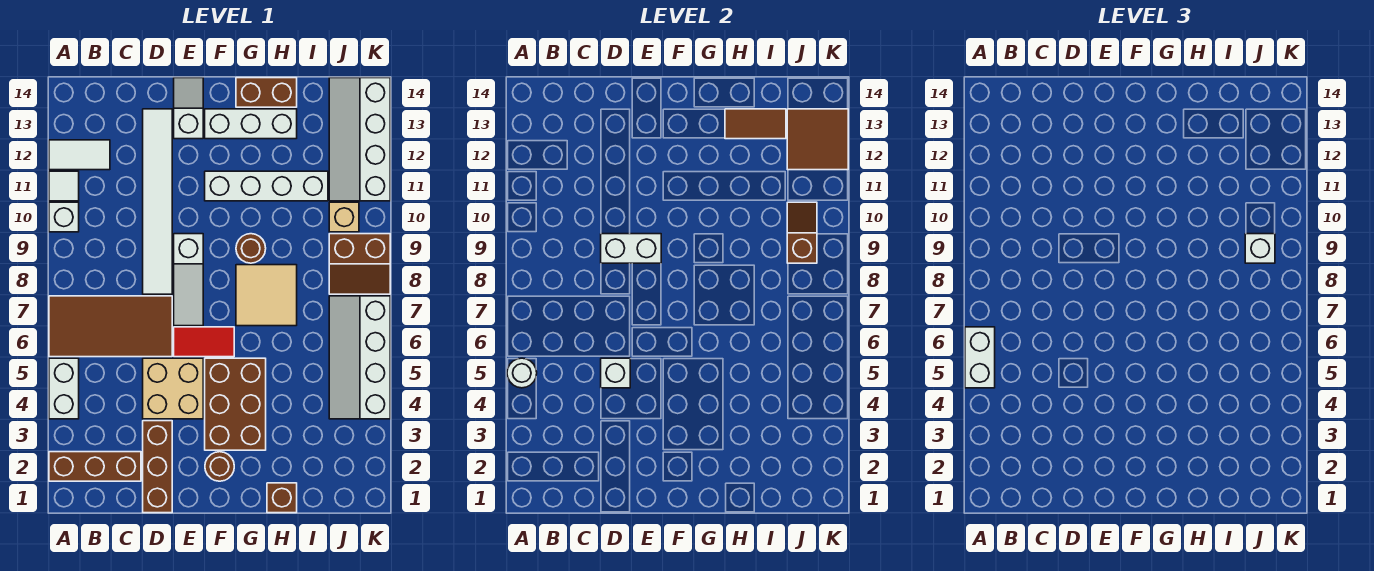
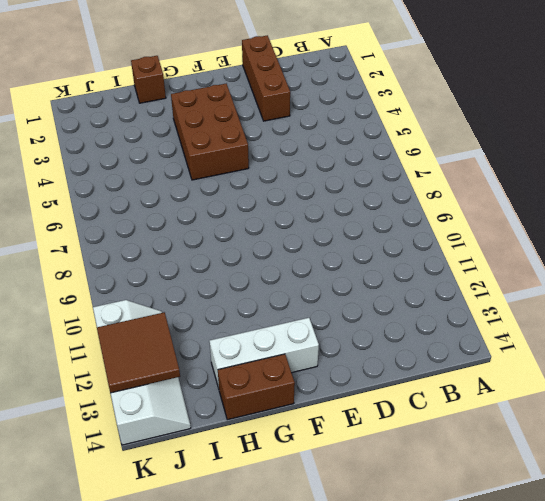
none -> brown 1x3 brick [49,452,141,481]
none -> white 1x2 brick [49,358,79,419]
none -> brown 2x4 tile [49,296,172,357]
none -> white 1x1 brick [49,202,79,232]

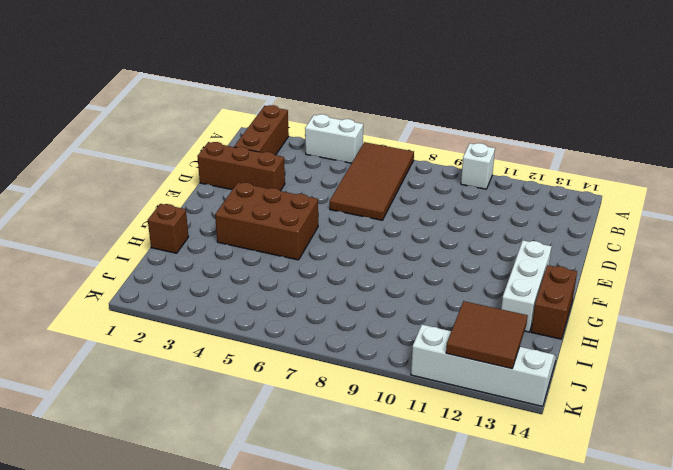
none -> white 1x1 tile [49,171,79,201]
none -> white 1x2 tile [49,140,110,170]
none -> tan 2x2 brick [143,358,203,419]
none -> white 1x6 tile [143,109,172,294]

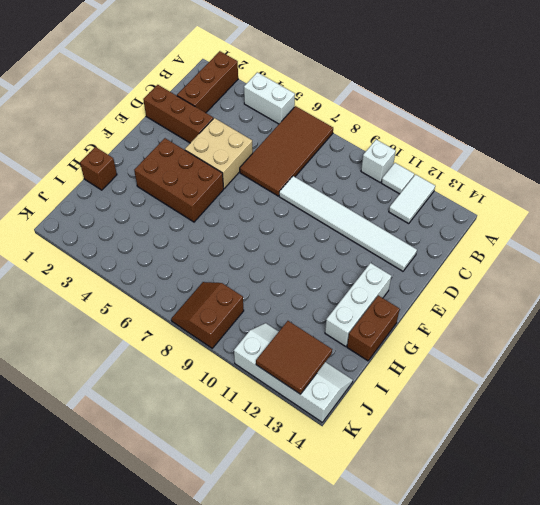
none -> red 1x2 tile [174,327,234,357]
none -> white 1x3 slope [174,234,203,326]
none -> white 1x2 slope [174,78,203,139]
none -> brown 1x1 round brick [205,452,234,481]

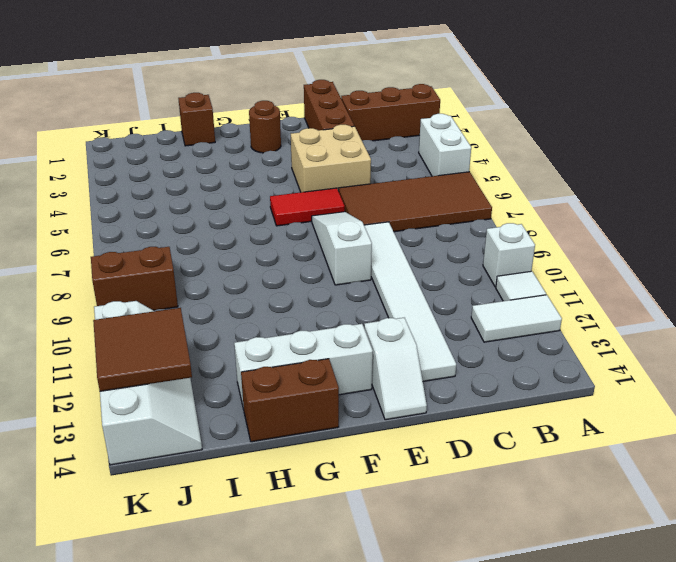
none -> brown 2x3 brick [205,358,266,450]
none -> white 1x4 brick [205,171,328,201]
none -> tan 2x2 tile [236,265,297,326]
none -> brown 1x1 round brick [236,234,266,263]

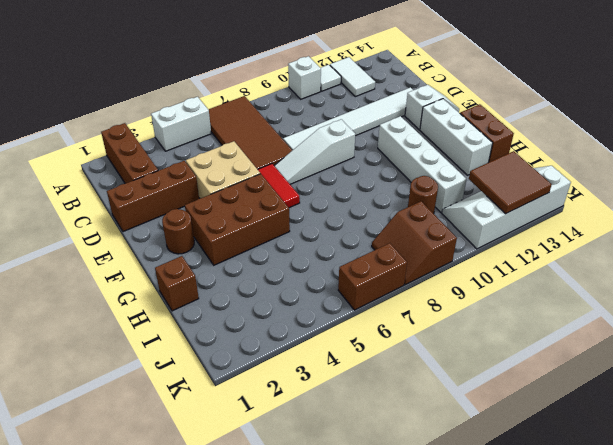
brown 1x1 round brick [408,176,438,214] -> brown 1x1 round brick moved to [236,234,266,263]
brown 1x2 brick [338,243,407,310] -> white 2x4 slope [329,296,390,419]
none -> tan 2x2 tile [236,265,297,326]
none -> tan 1x1 brick [329,202,359,232]
none -> white 1x1 round brick [507,358,537,388]
none -> white 1x1 brick [601,358,630,388]

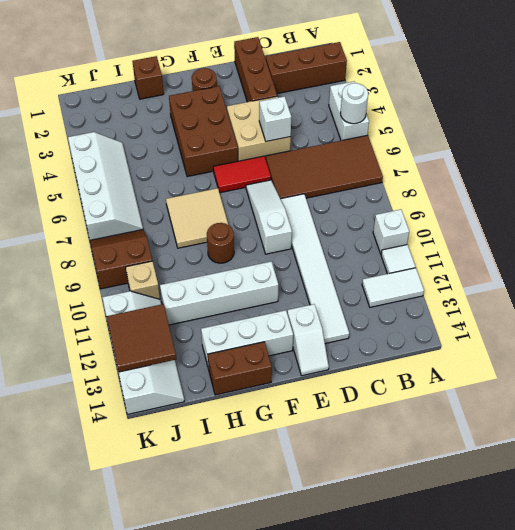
none -> white 1x2 brick [601,234,661,263]
none -> brown 1x2 tile [725,109,786,139]
none -> brown 1x2 slope [787,202,817,263]
none -> white 1x2 brick [965,327,995,388]

